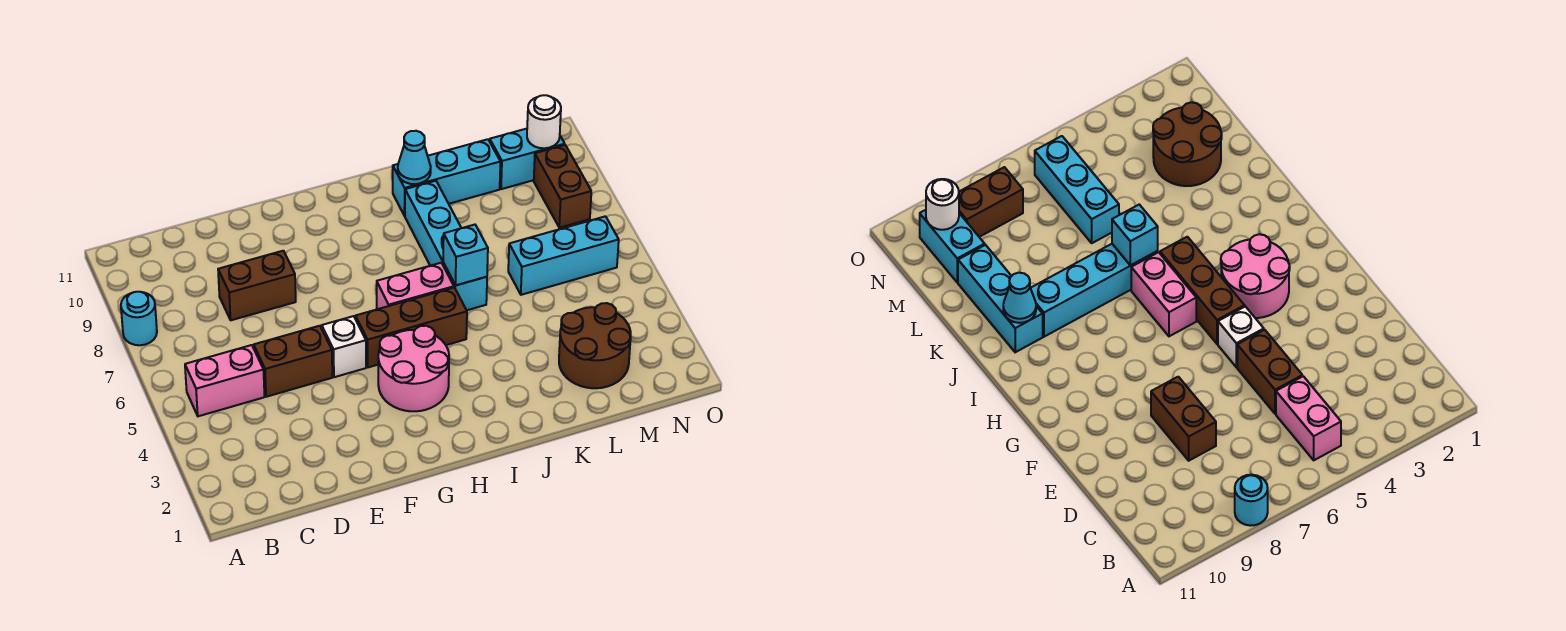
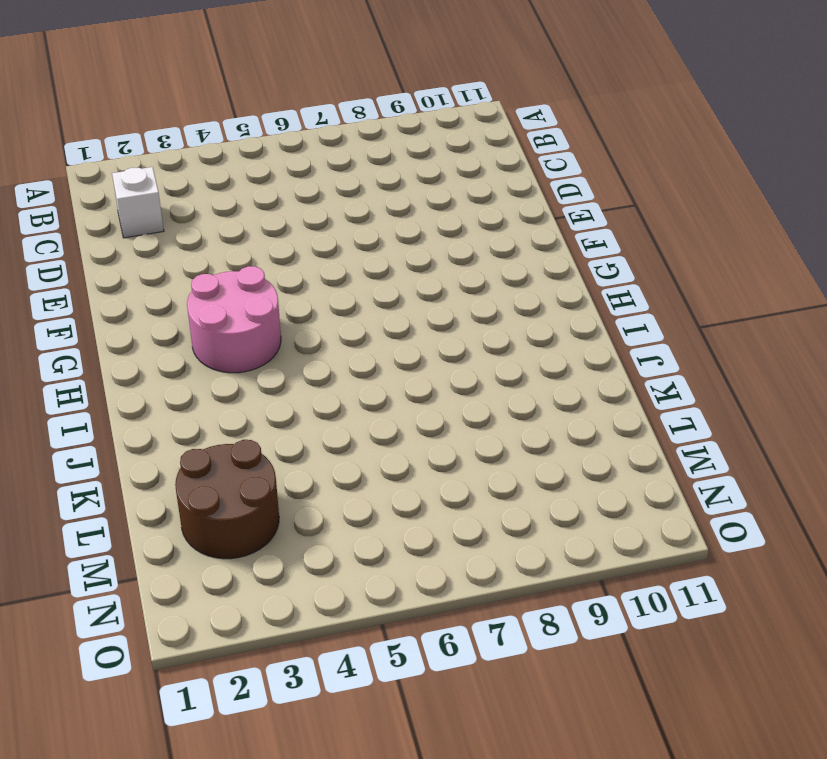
white 1x1 brick [112,167,164,238] -> white 1x1 brick moved to [322,316,366,377]
none -> cyan 1x1 round brick [121,292,157,345]
none -> pink 1x2 brick [185,345,264,416]
none -> brown 1x2 brick [254,326,332,397]

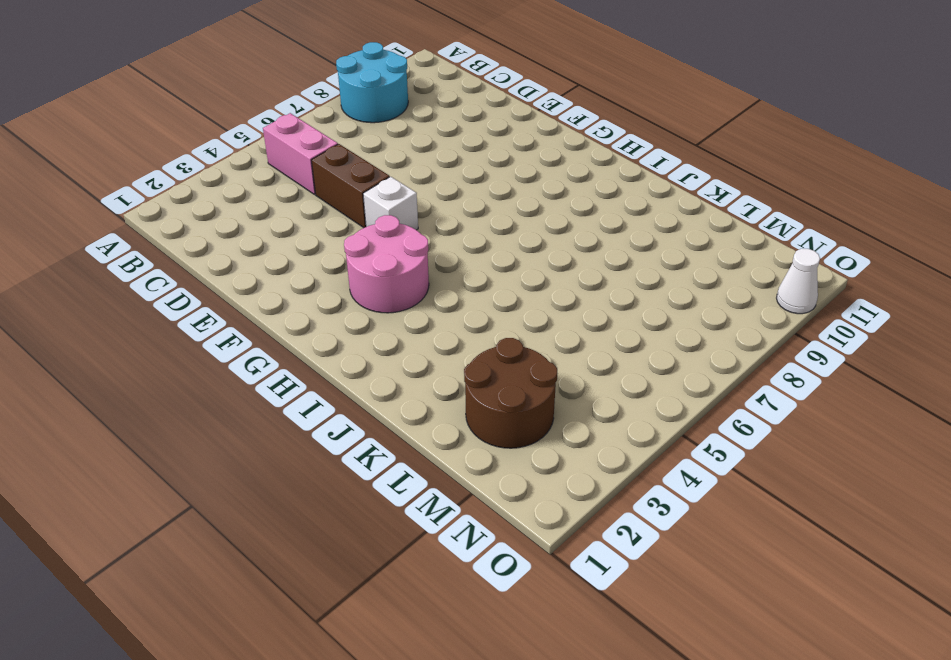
cyan 2x2 round brick [336,42,408,123] -> cyan 1x1 round brick [121,292,157,345]
white 1x1 cone [777,249,820,314] -> none
none -> brown 1x2 brick [218,251,296,320]
none -> brown 1x3 brick [355,288,467,367]
none -> pink 1x2 brick [377,263,454,309]

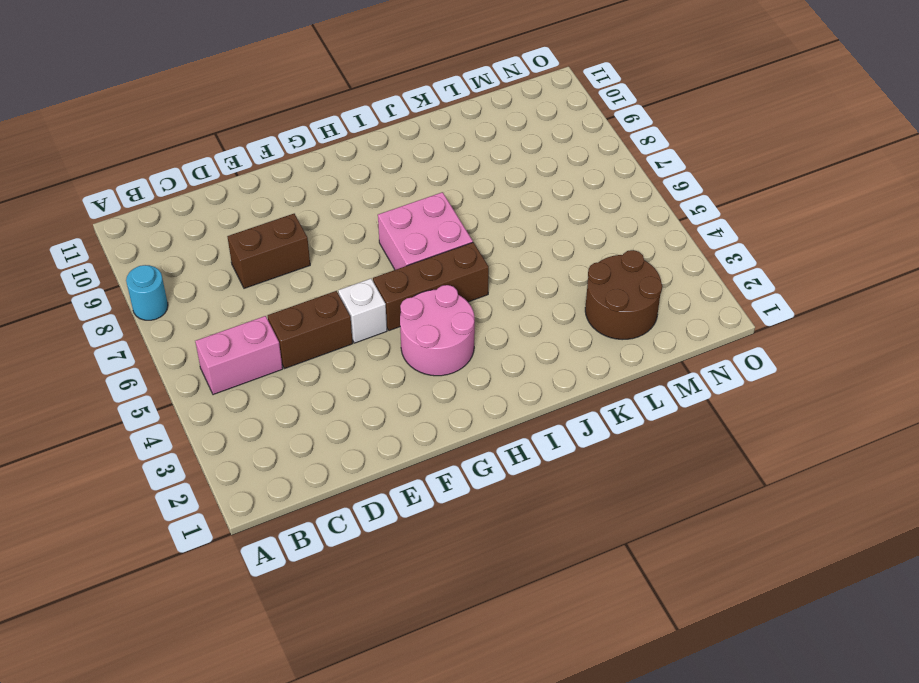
pink 2x2 brick [378,192,473,270] -> pink 1x2 brick [377,263,454,309]
none -> cyan 1x4 brick [405,181,487,310]
none -> cyan 1x3 brick [393,139,500,216]
none -> cyan 1x3 brick [508,216,619,295]

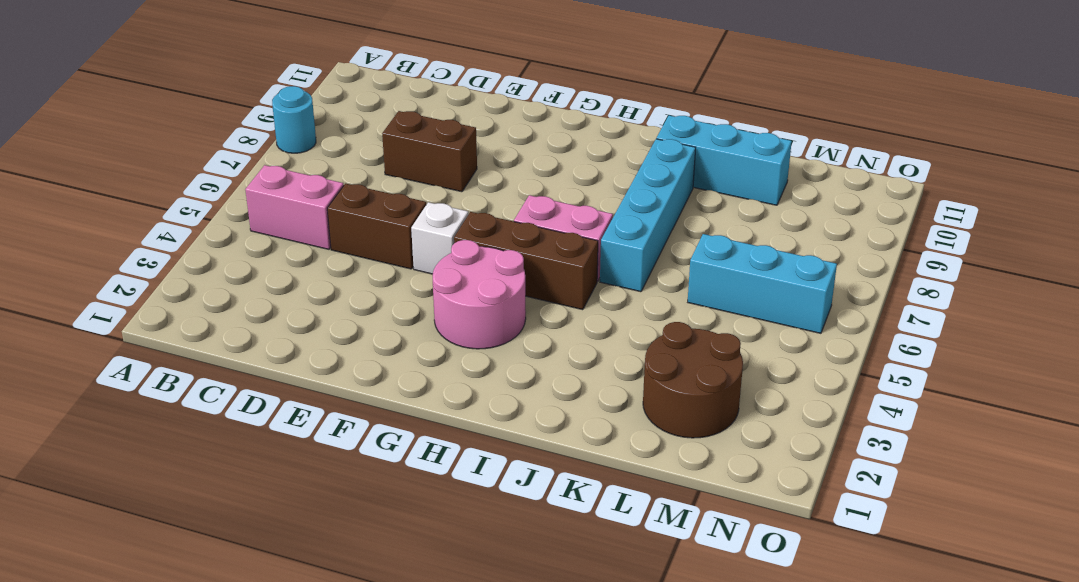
none -> cyan 1x2 brick [490,129,565,189]
none -> brown 1x2 brick [534,145,591,228]
none -> cyan 1x1 brick [443,225,488,285]

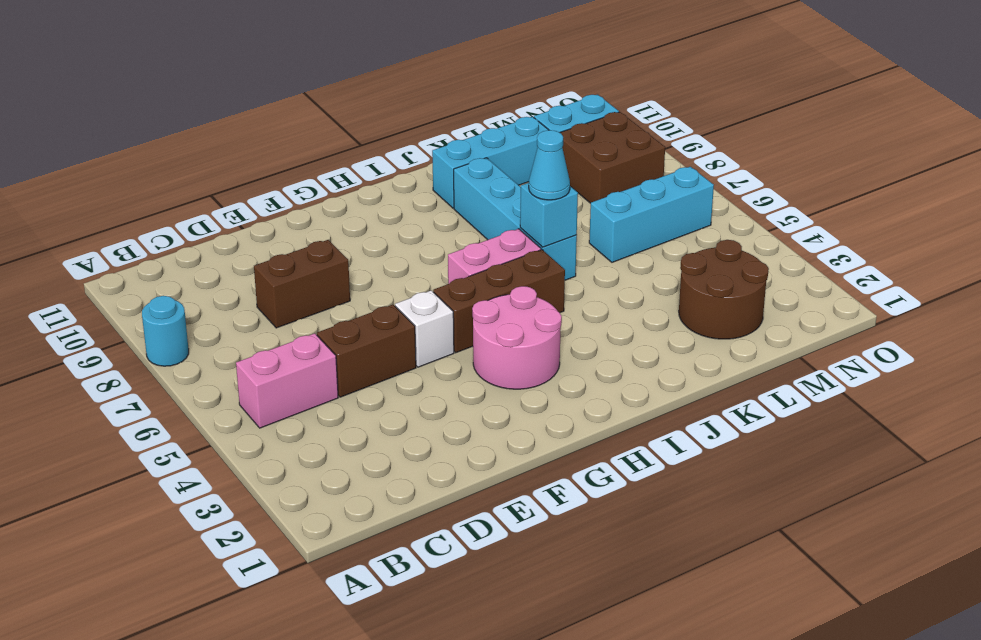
cyan 1x1 cone [529,130,570,200] -> cyan 1x1 cone moved to [398,131,431,184]
brown 2x2 brick [560,112,665,203] -> brown 1x2 brick [534,145,591,228]
none -> white 1x1 round brick [527,95,561,148]

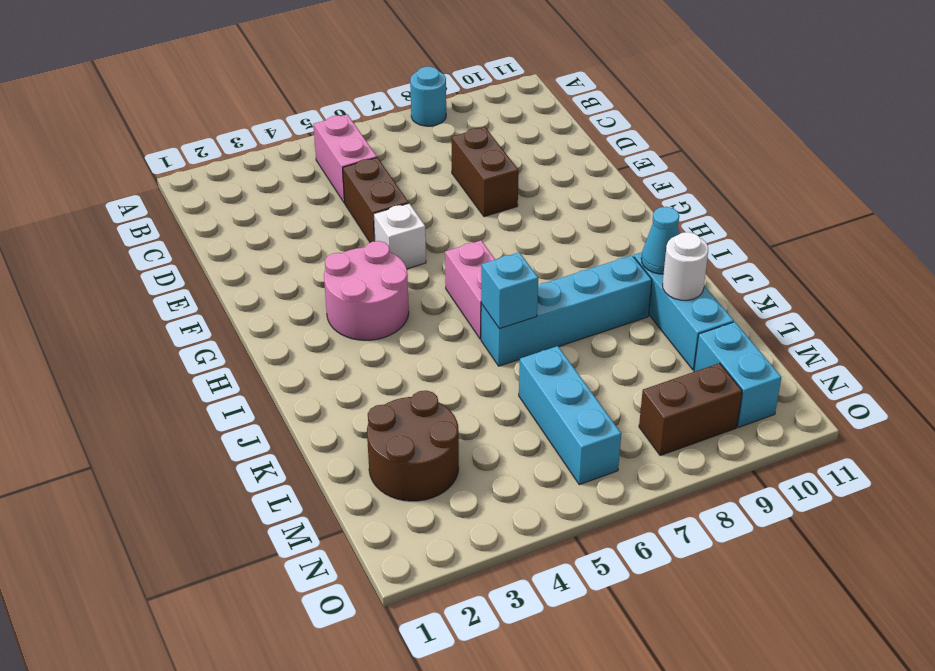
white 1x1 round brick [663,232,708,300] -> white 1x1 round brick moved to [527,95,561,148]
none -> brown 1x3 brick [355,288,467,367]

